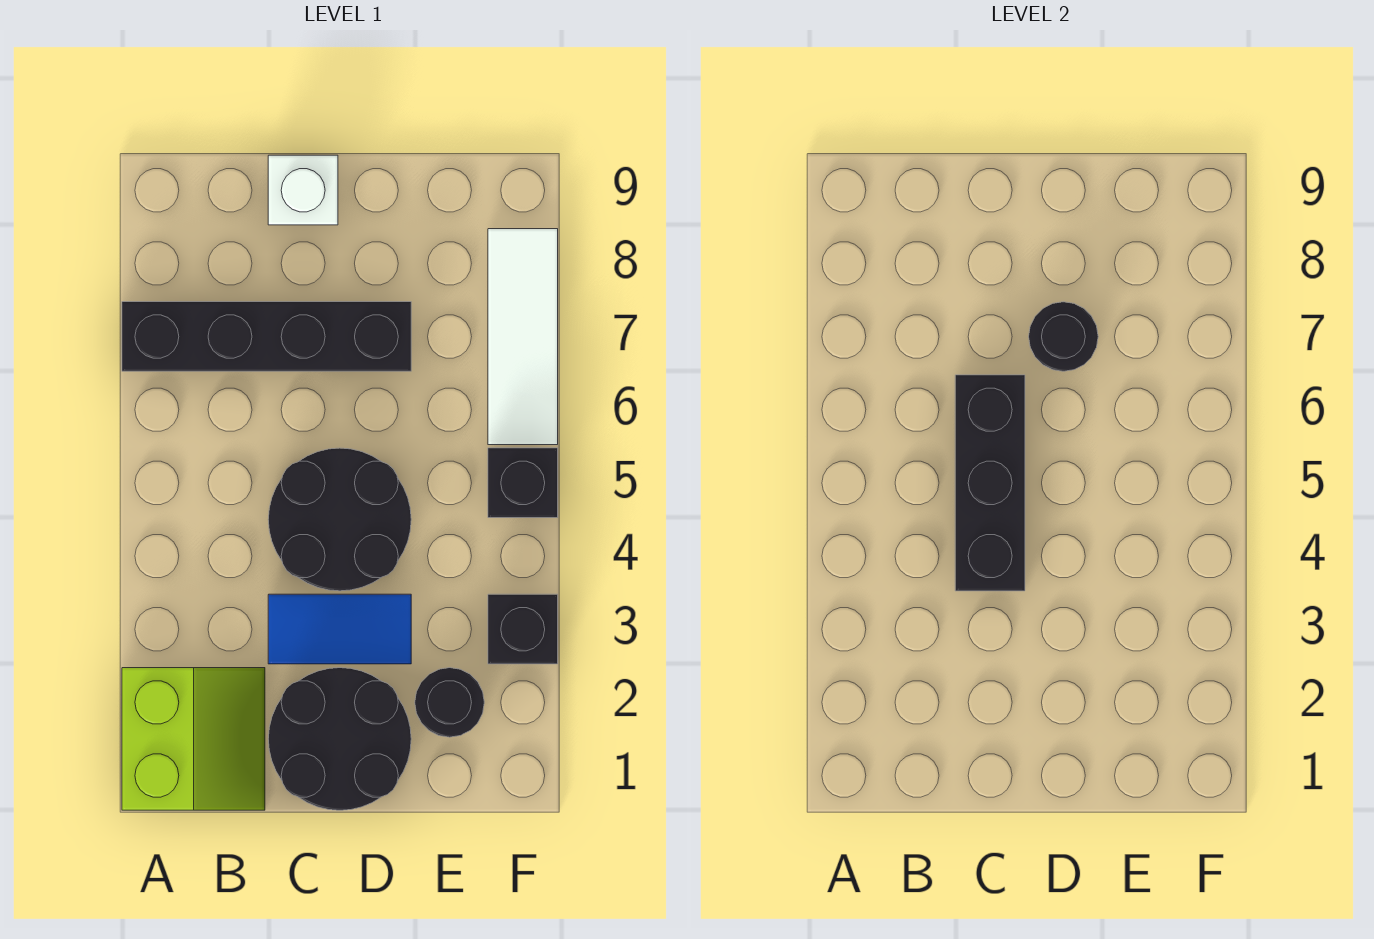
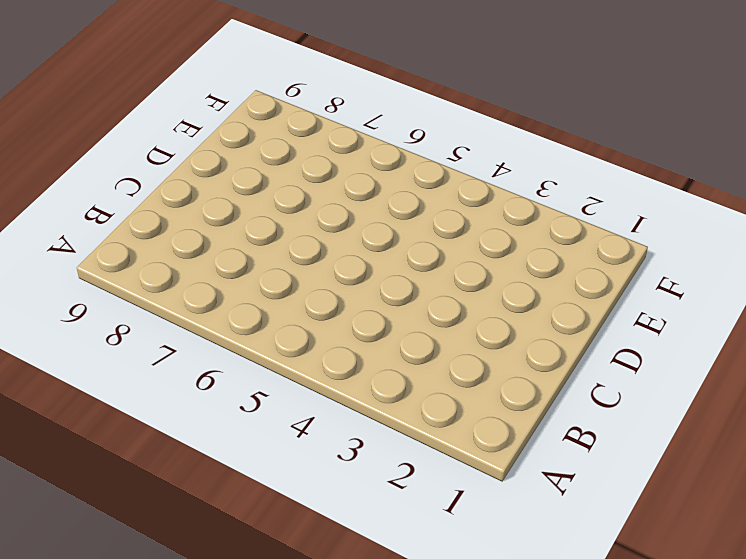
none -> lime 2x2 slope [122,668,265,810]
none -> black 1x4 brick [122,302,411,371]
none -> black 2x2 round brick [268,668,411,810]

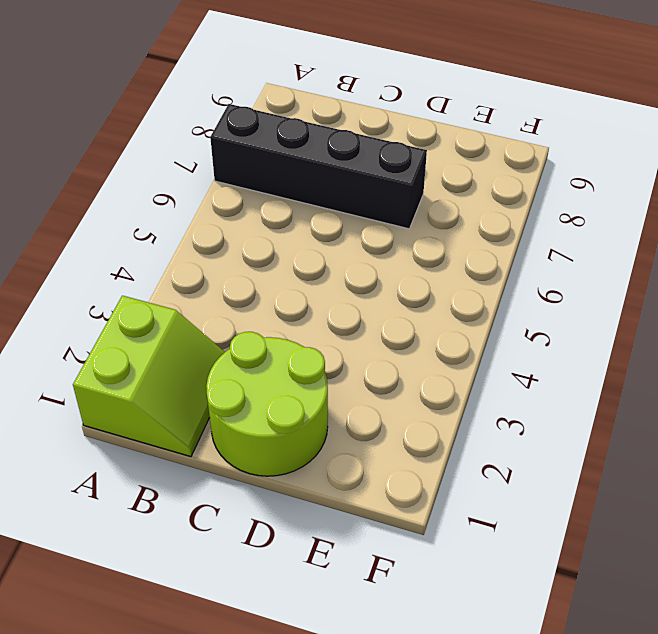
lime 2x2 round brick [206,332,328,476] -> black 2x2 round brick [268,668,411,810]
none -> blue 1x2 tile [268,594,411,664]
none -> black 2x2 round brick [268,448,411,591]
none -> white 1x1 brick [268,155,338,225]

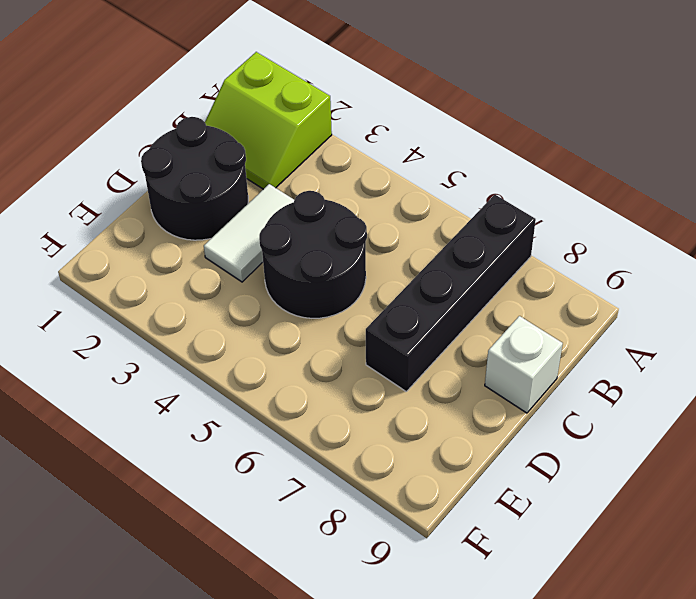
white 1x2 tile [204,184,294,282] -> blue 1x2 tile [268,594,411,664]
none -> black 1x1 round brick [415,668,484,737]
none -> black 1x1 brick [488,594,558,664]
none -> black 1x1 brick [488,448,558,518]

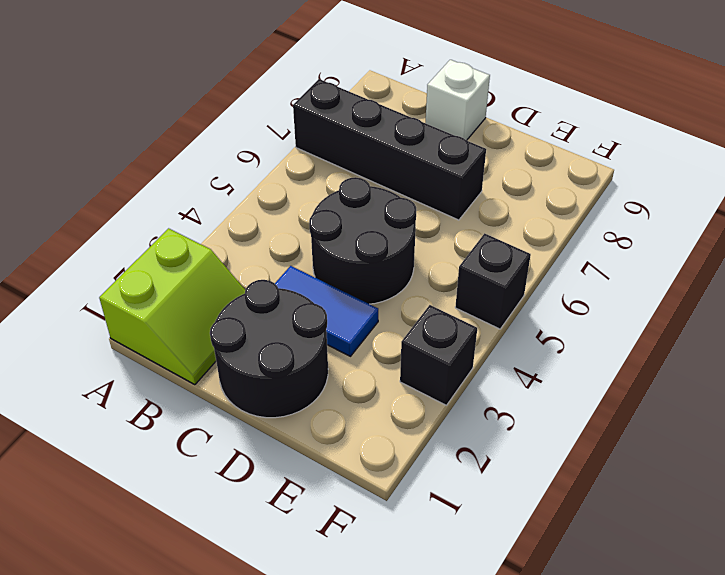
none -> black 1x1 round brick [415,668,484,737]
none -> white 1x3 tile [488,229,558,445]
none -> black 1x3 brick [955,375,1025,591]

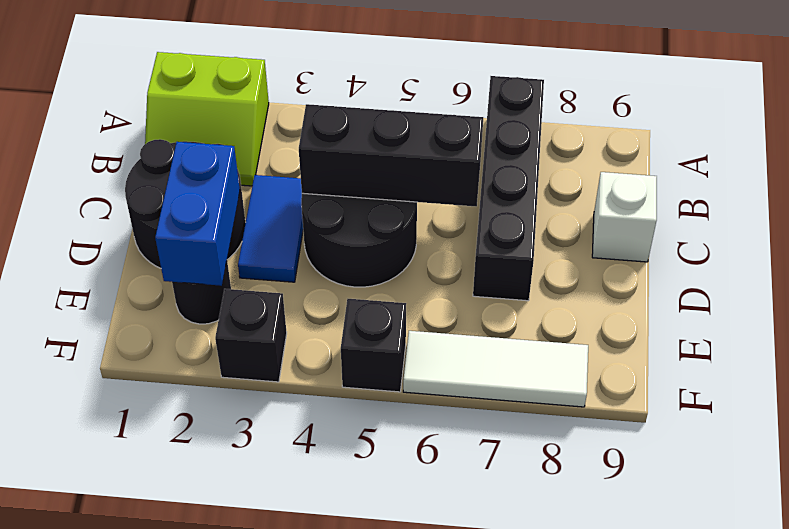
blue 1x2 brick [155,142,240,286] -> none
none -> black 1x1 round brick [1029,302,1098,371]

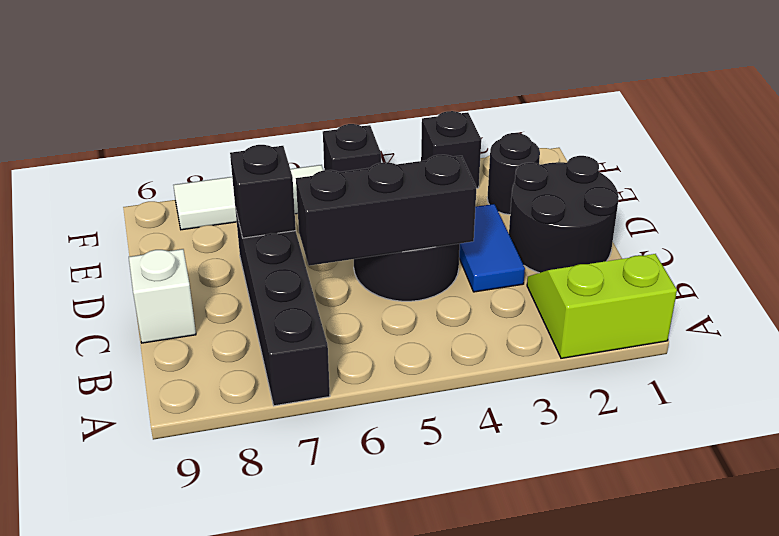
black 1x1 brick [230,145,296,238] -> black 1x1 round brick [1029,302,1098,371]

